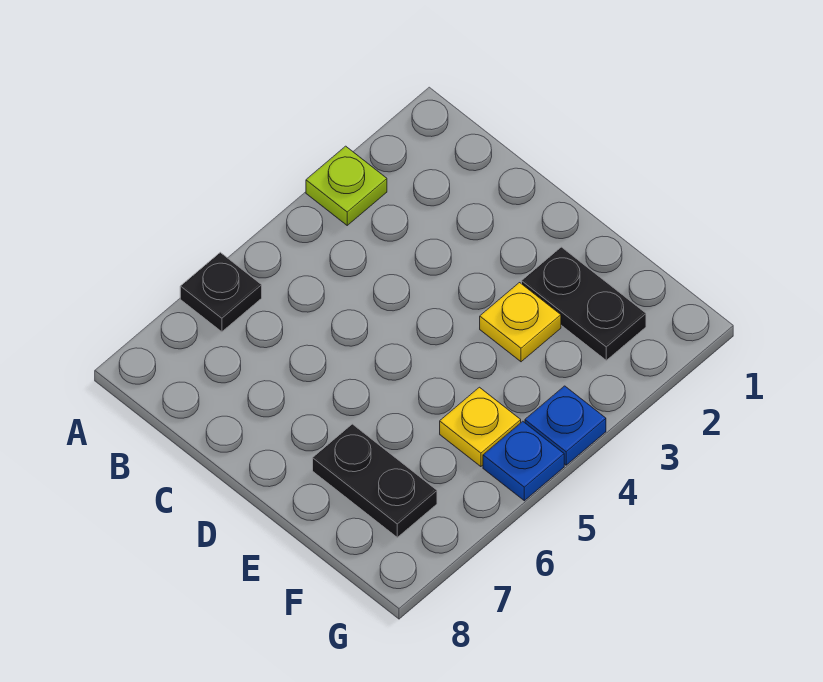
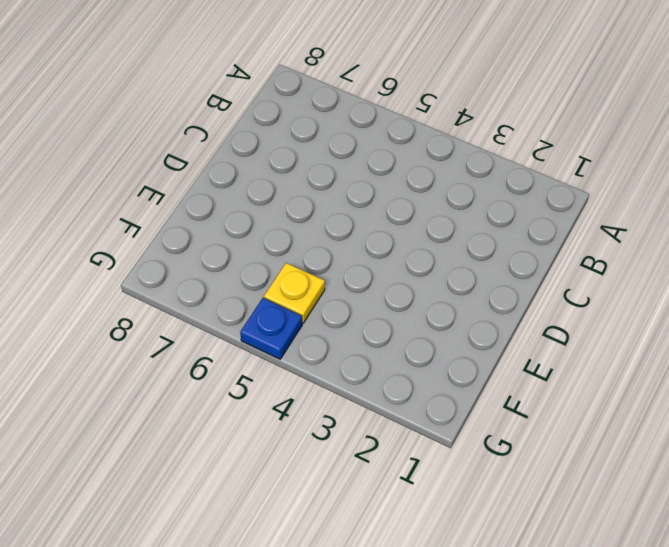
none -> lime 1x1 plate [306,146,387,225]
none -> black 1x1 plate [180,252,262,332]

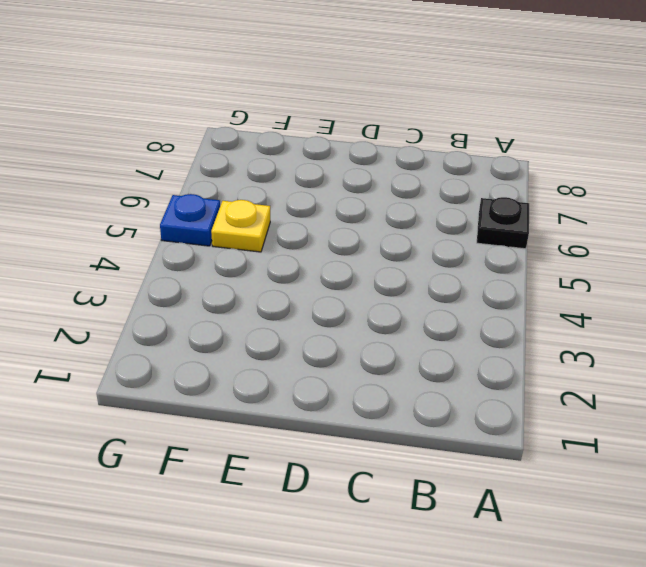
none -> lime 1x1 plate [306,146,387,225]
none -> black 1x2 plate [522,247,646,360]

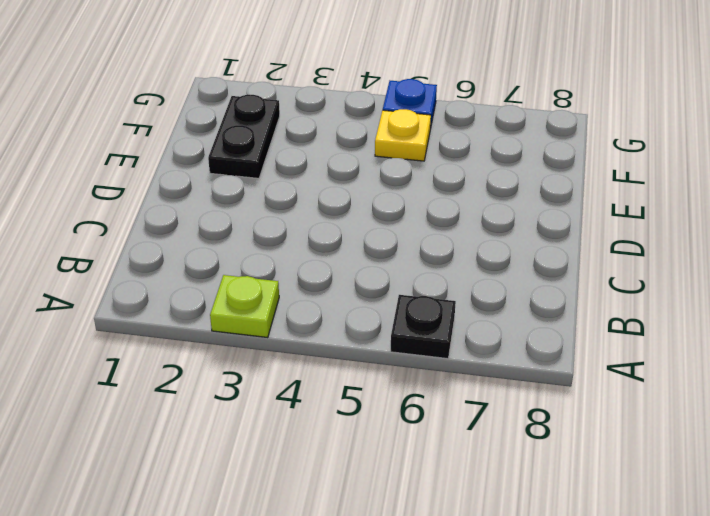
none -> yellow 1x1 plate [480,283,561,362]
none -> black 1x2 plate [313,424,437,537]

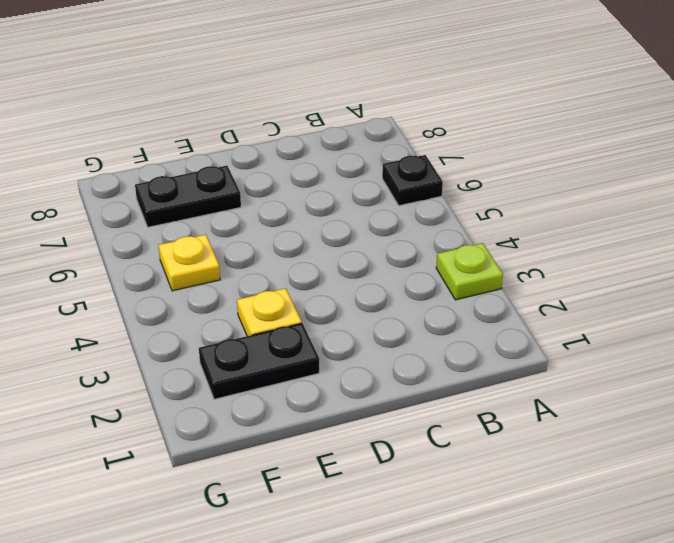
none -> blue 1x1 plate [525,386,606,465]
none -> blue 1x1 plate [483,421,564,501]

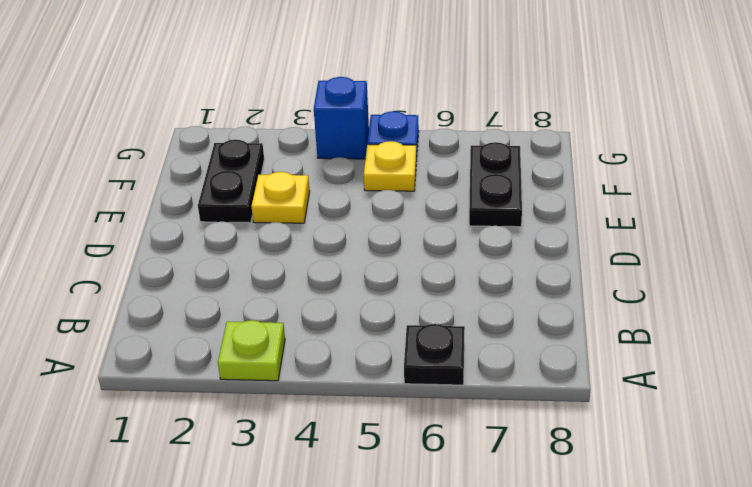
blue 1x1 brick [314,77,369,159] -> blue 1x1 plate [525,386,606,465]

